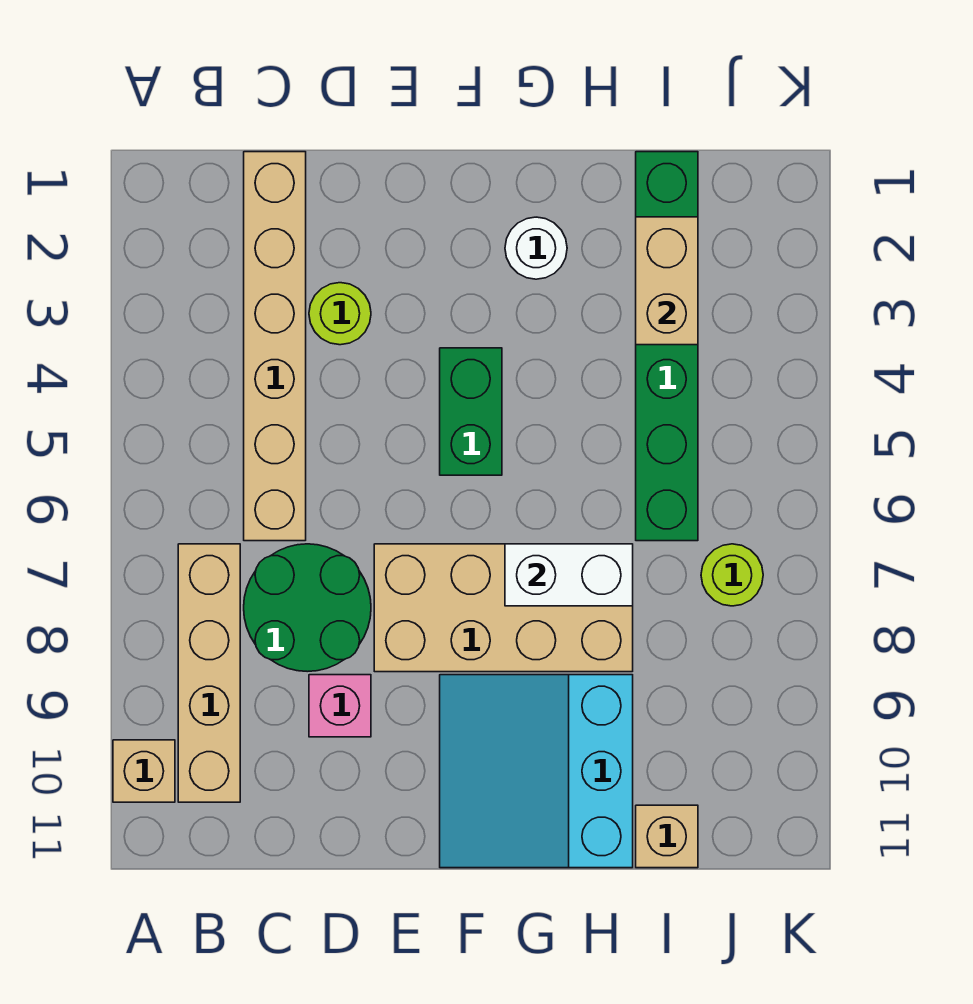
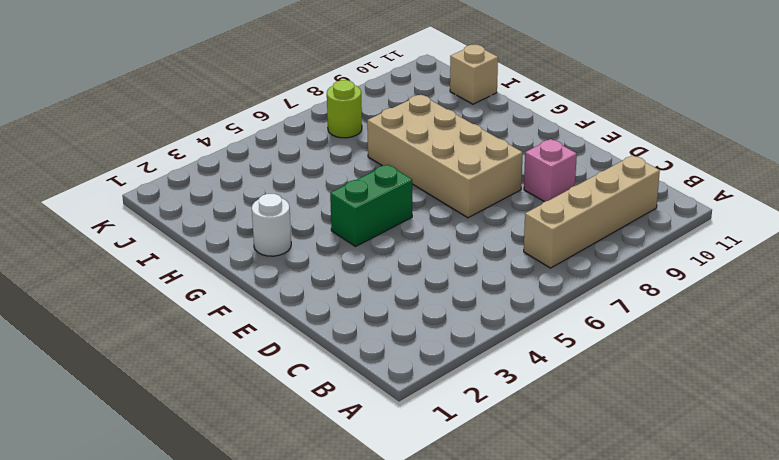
none -> tan 1x1 brick [113,740,175,802]
none -> tan 1x6 brick [244,152,306,541]
none -> green 2x2 round brick [244,544,371,672]

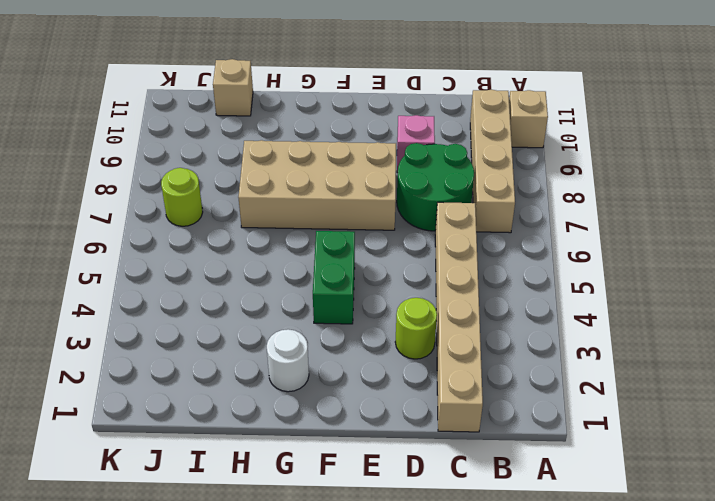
none -> cyan 3x3 slope [440,675,633,868]
none -> green 1x6 brick [636,152,698,541]
none -> white 1x2 brick [505,544,633,606]

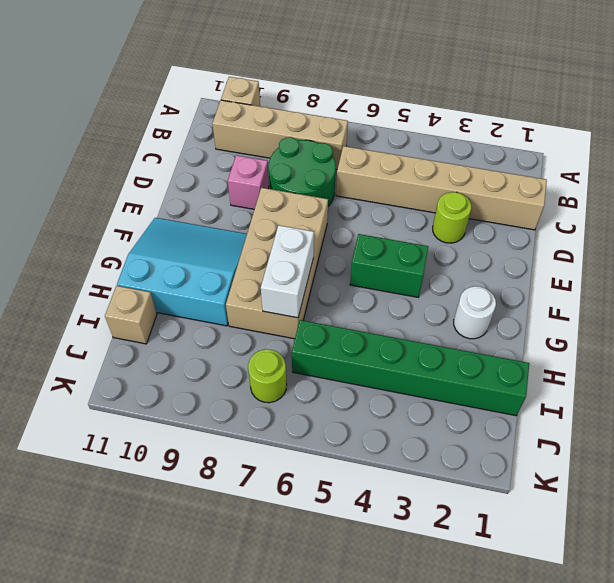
none -> tan 1x2 brick [636,217,698,345]

